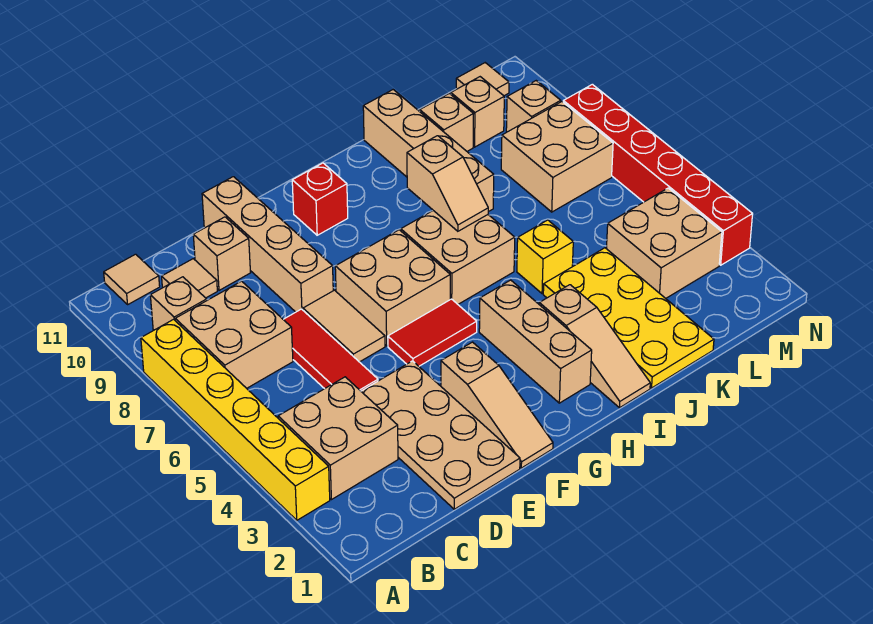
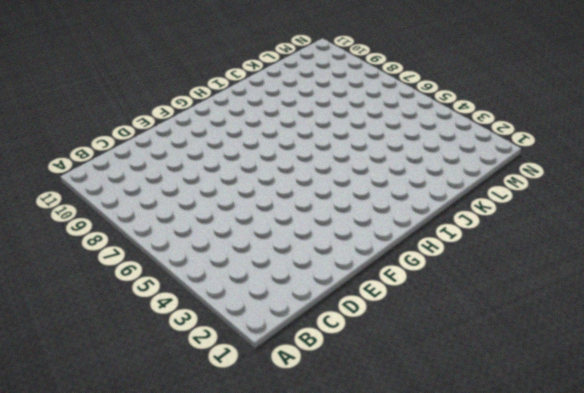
none -> yellow 1x6 brick [141,319,330,520]
none -> tan 2x2 brick [278,377,398,500]
none -> tan 2x2 brick [175,281,293,388]

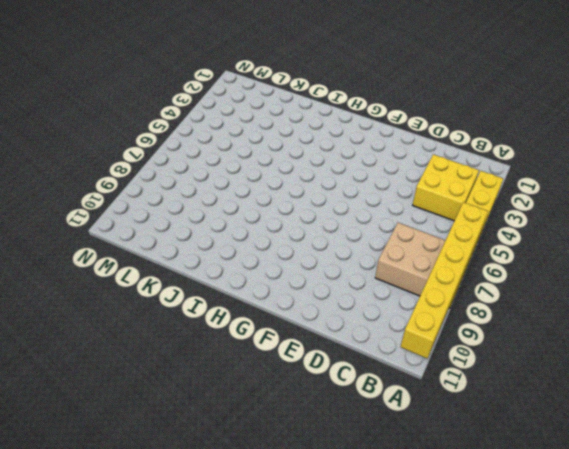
yellow 1x6 brick [400,202,488,358] -> none
yellow 2x2 brick [413,154,479,221] -> tan 2x2 brick [278,377,398,500]
none -> tan 1x1 brick [150,277,207,330]
none -> tan 1x1 tile [104,254,160,304]
none -> tan 1x1 tile [162,259,217,298]

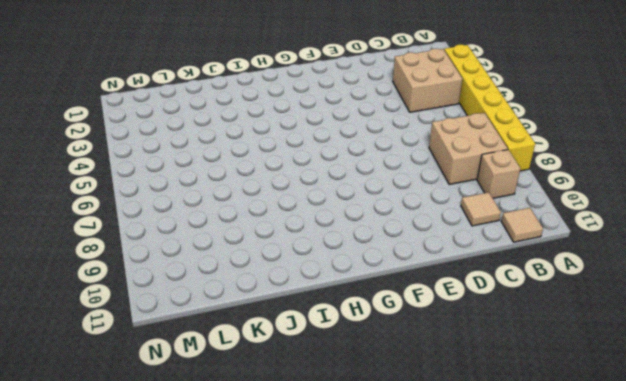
none -> tan 2x4 plate [361,361,520,509]
none -> red 1x3 tile [283,309,378,391]
none -> tan 1x1 brick [193,217,251,290]

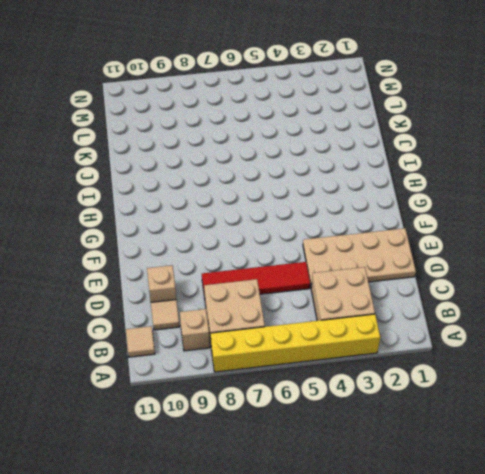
red 1x4 tile [202,262,310,298] -> red 1x3 tile [283,309,378,391]
none -> tan 1x2 tile [303,290,385,362]
none -> tan 1x4 brick [202,177,333,312]
none -> tan 1x3 slope [441,342,553,468]

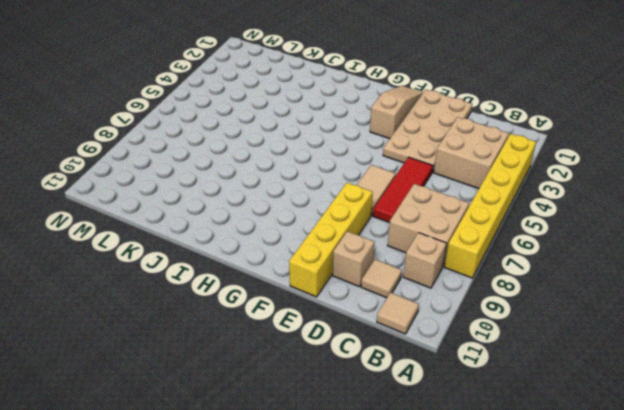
yellow 1x4 brick [289,183,373,297] -> tan 1x4 brick [202,177,333,312]
none -> red 1x2 tile [388,299,477,366]
none -> tan 2x2 brick [335,230,450,346]
none -> red 1x1 brick [292,163,348,235]

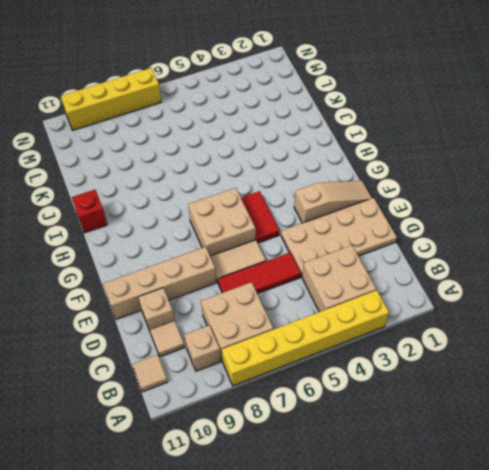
red 1x1 brick [72,190,107,233] -> red 1x1 brick moved to [292,163,348,235]
yellow 1x4 brick [61,68,162,130] -> red 1x6 brick [563,84,753,265]
none -> tan 1x3 brick [479,280,592,403]
none -> tan 2x2 brick [401,211,515,304]
none -> tan 1x3 slope [539,285,650,408]

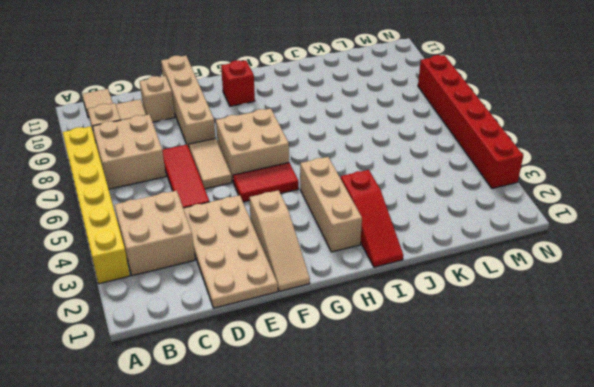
red 1x3 slope [341,170,403,267] -> tan 1x3 slope [539,285,650,408]
none -> tan 2x2 brick [401,211,515,304]
none -> yellow 2x4 plate [543,248,714,388]
none -> yellow 1x1 brick [517,220,573,294]

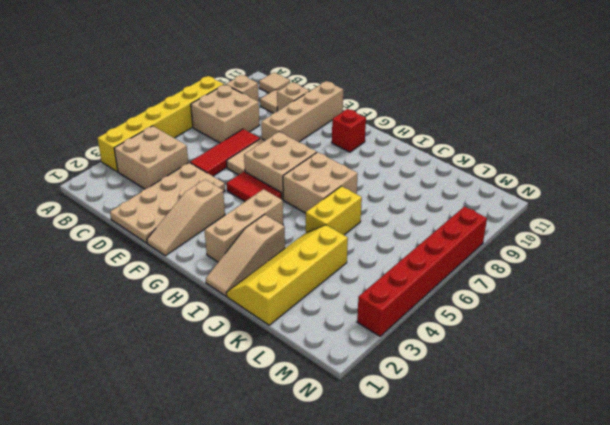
yellow 2x4 slope [226,225,348,325] -> yellow 2x4 plate [543,248,714,388]
yellow 1x2 brick [306,186,362,235] -> yellow 1x1 brick [517,220,573,294]
none -> tan 1x4 brick [363,90,494,212]
none -> tan 1x1 brick [420,93,473,151]
none -> tan 2x2 brick [606,188,722,298]

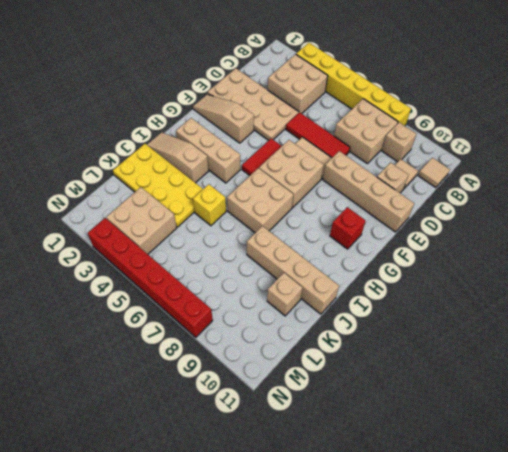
none -> tan 2x2 brick [501,102,613,212]
none -> tan 1x1 brick [451,77,504,147]
none -> tan 1x1 brick [506,81,561,132]

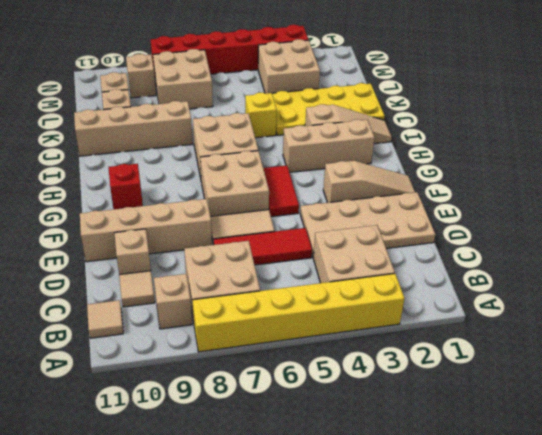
none -> tan 1x1 tile [456,63,509,96]
none -> tan 1x2 slope [407,136,488,231]

